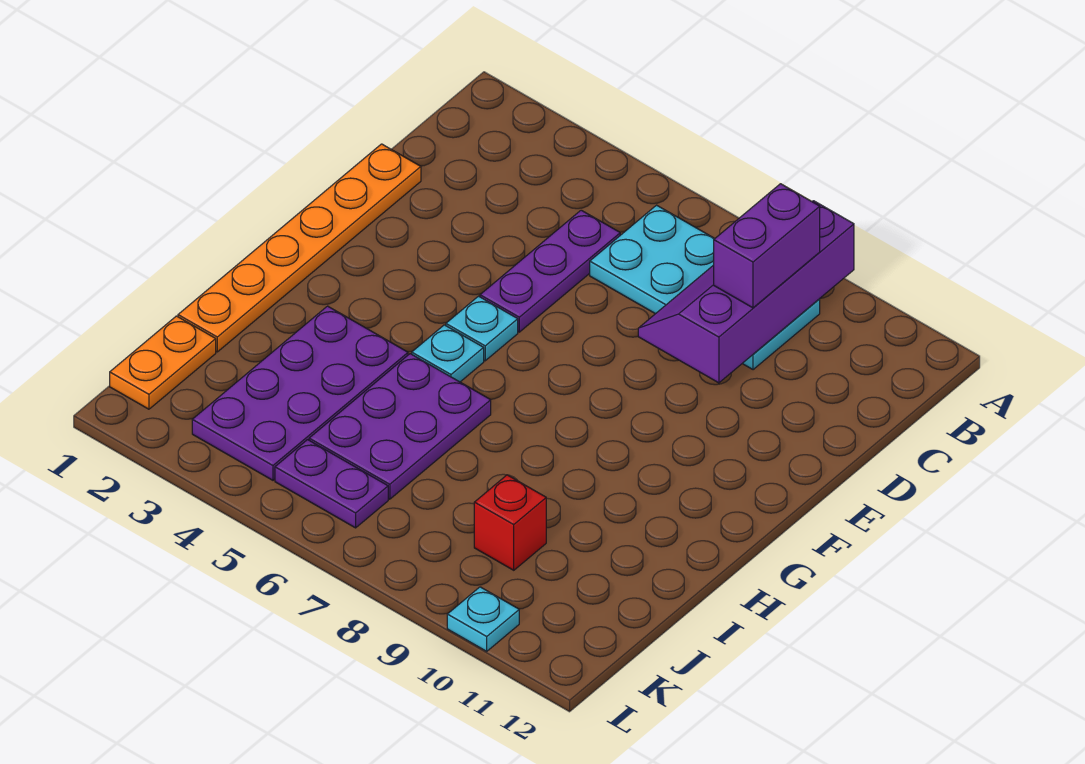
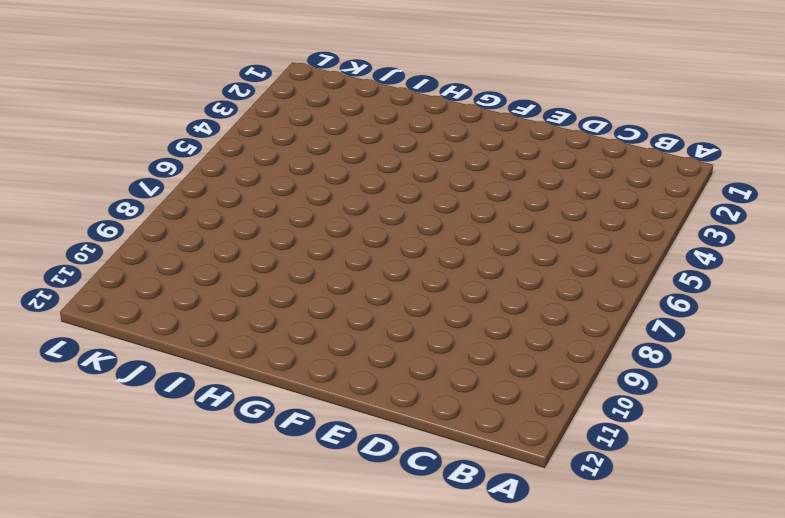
none -> cyan 2x4 plate [590,205,820,370]
none -> purple 1x3 plate [480,210,620,332]
none -> orange 1x6 plate [178,144,421,352]

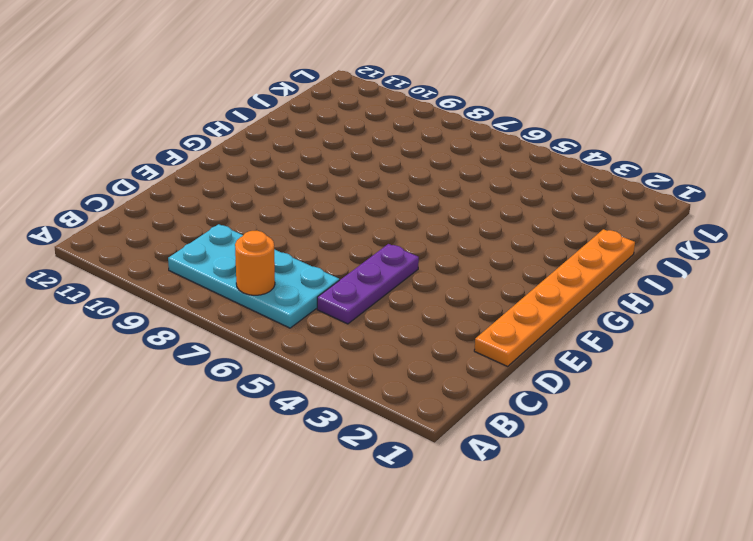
orange 1x1 round brick [235,231,275,295] -> none
none -> cyan 1x1 plate [446,296,518,361]
none -> cyan 1x1 plate [412,325,484,382]
none -> purple 2x4 plate [192,306,408,480]

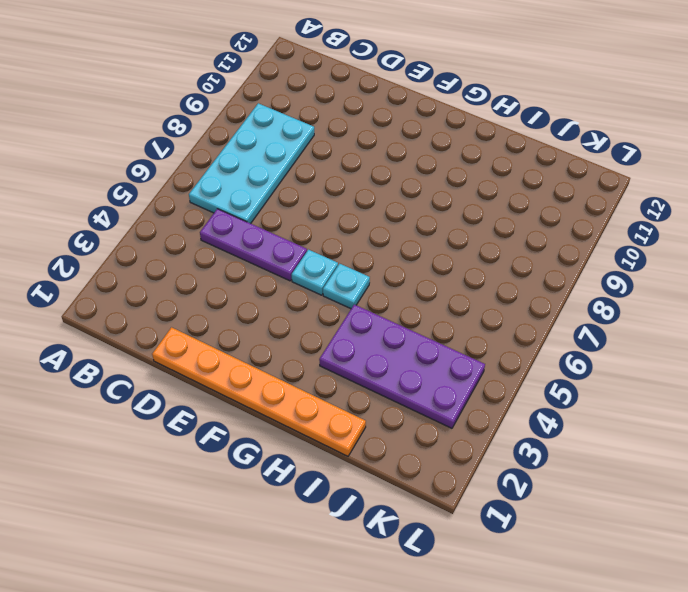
none -> purple 2x3 plate [309,354,491,499]
none -> orange 1x2 plate [110,316,216,409]
none -> red 1x1 brick [474,475,546,570]

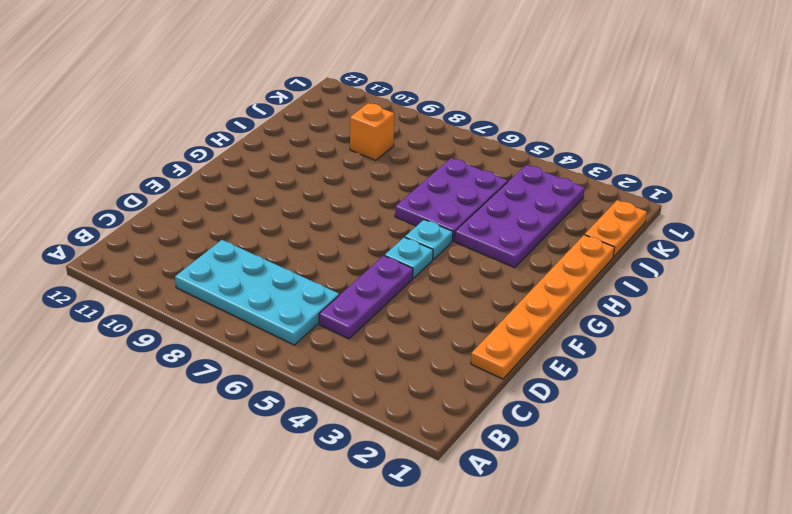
orange 1x1 brick [350,103,394,160] -> red 1x1 brick [474,475,546,570]
none -> purple 1x2 plate [275,440,388,528]
none -> cyan 1x1 plate [447,587,519,651]
none -> purple 2x4 slope [638,201,854,383]

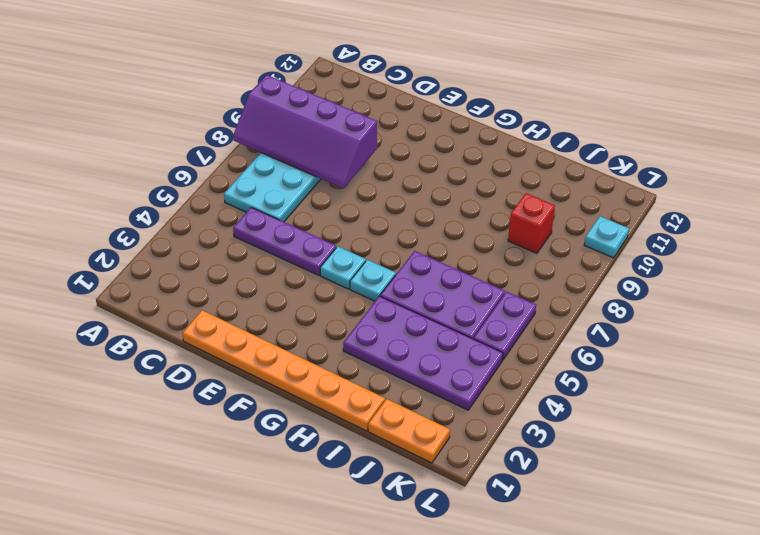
none -> purple 1x2 brick [714,184,820,308]

